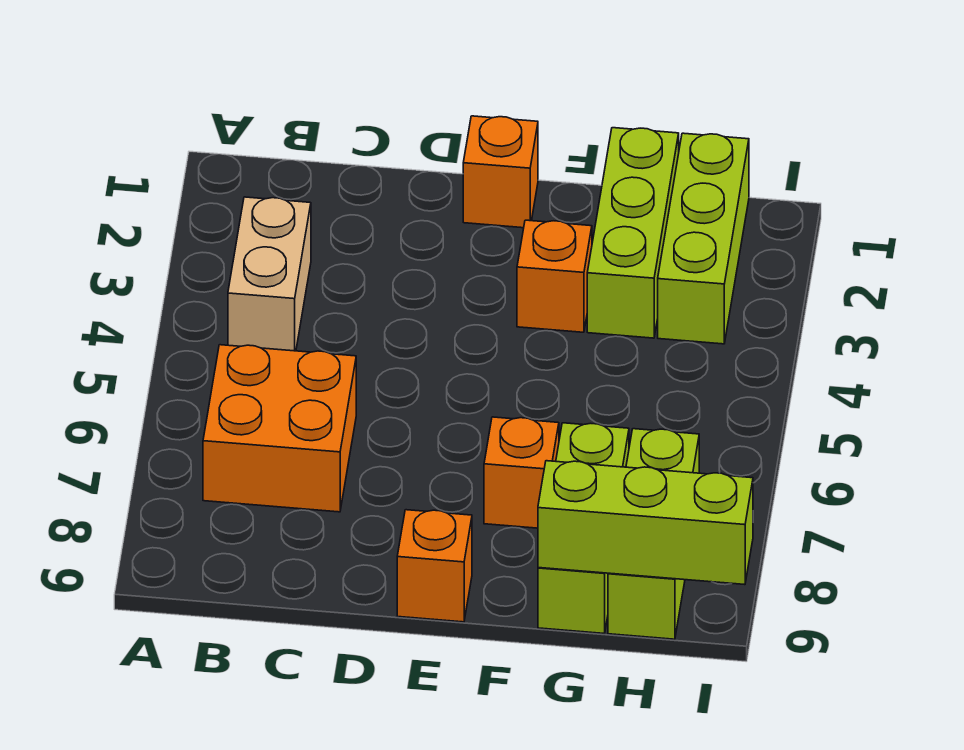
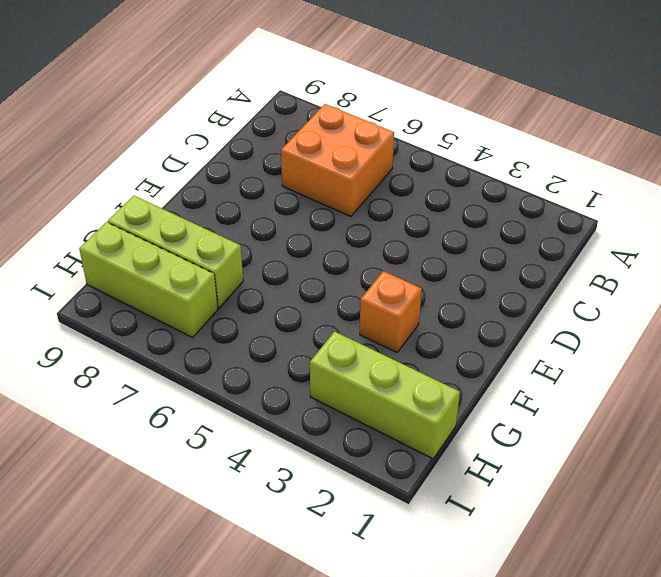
none -> tan 1x2 brick [228,197,311,351]
none -> orange 1x1 brick [463,116,538,228]

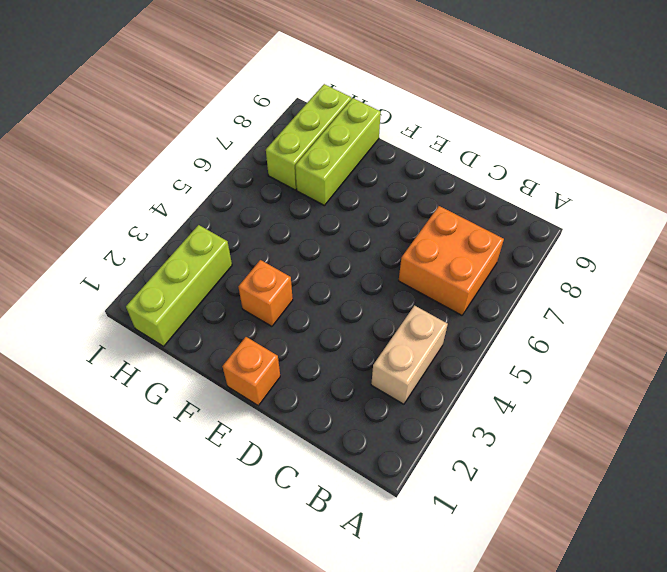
none -> orange 1x1 brick [397,510,472,622]
none -> orange 1x1 brick [484,417,559,528]

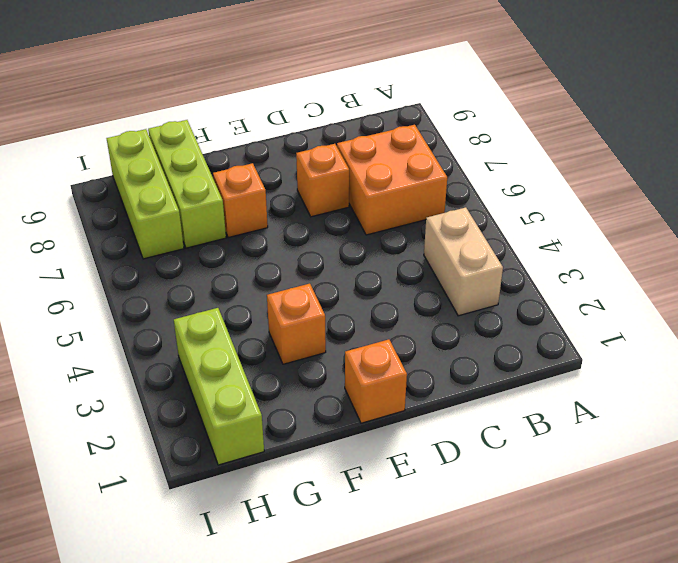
orange 1x1 brick [296,144,349,217] -> orange 1x1 brick moved to [397,510,472,622]
none -> lime 1x3 brick [587,128,679,338]
none -> lime 1x3 brick [538,461,753,585]

